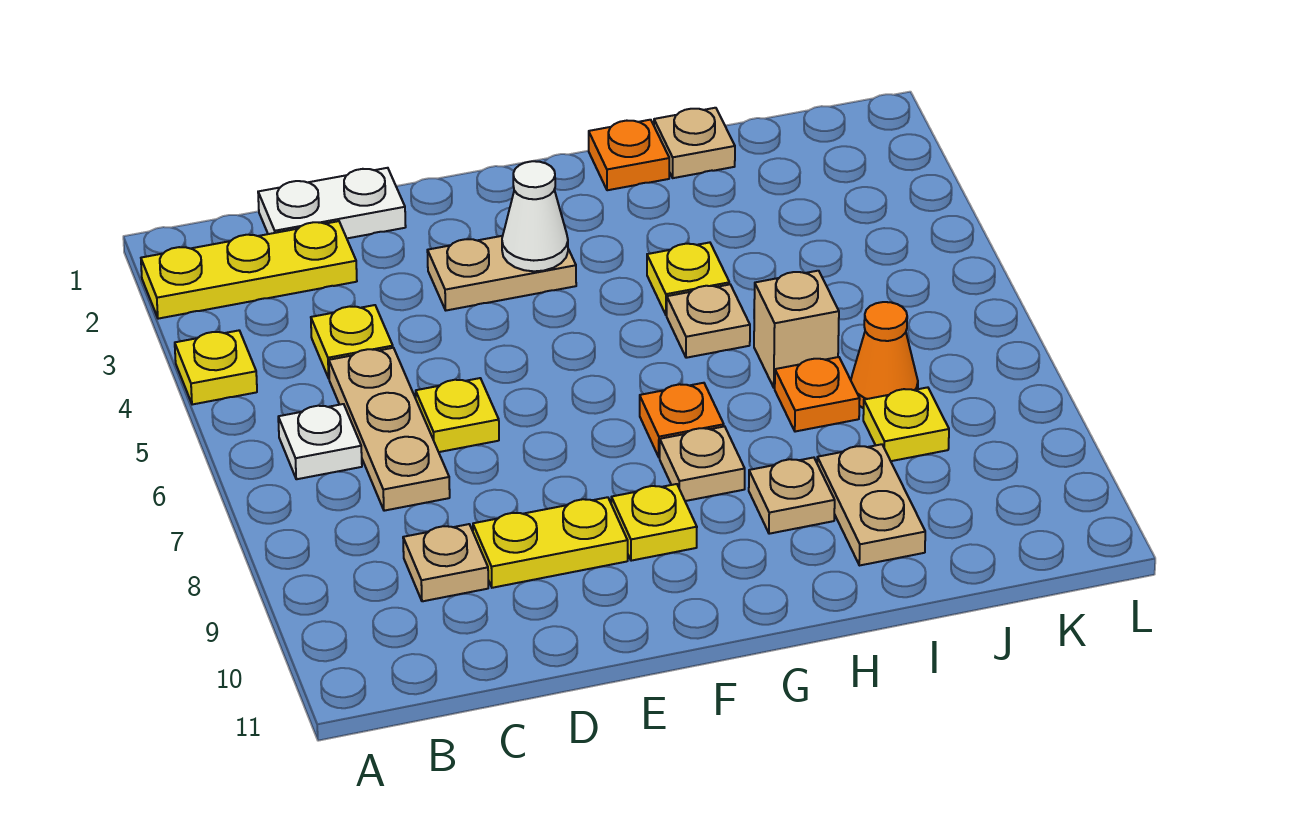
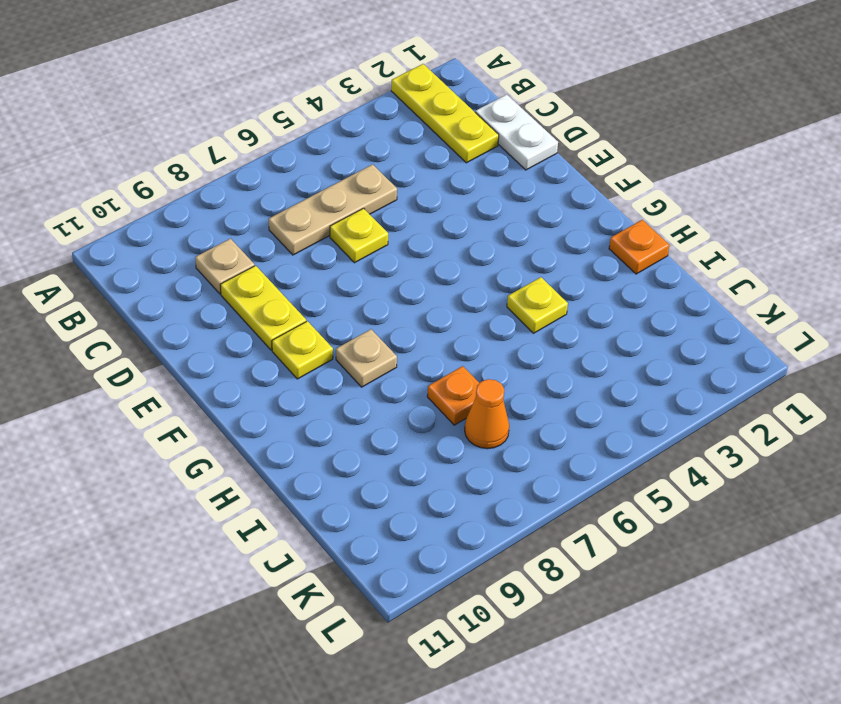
none -> yellow 1x1 plate [175,331,257,405]
none -> white 1x1 plate [278,404,362,479]
none -> yellow 1x1 plate [311,305,393,378]

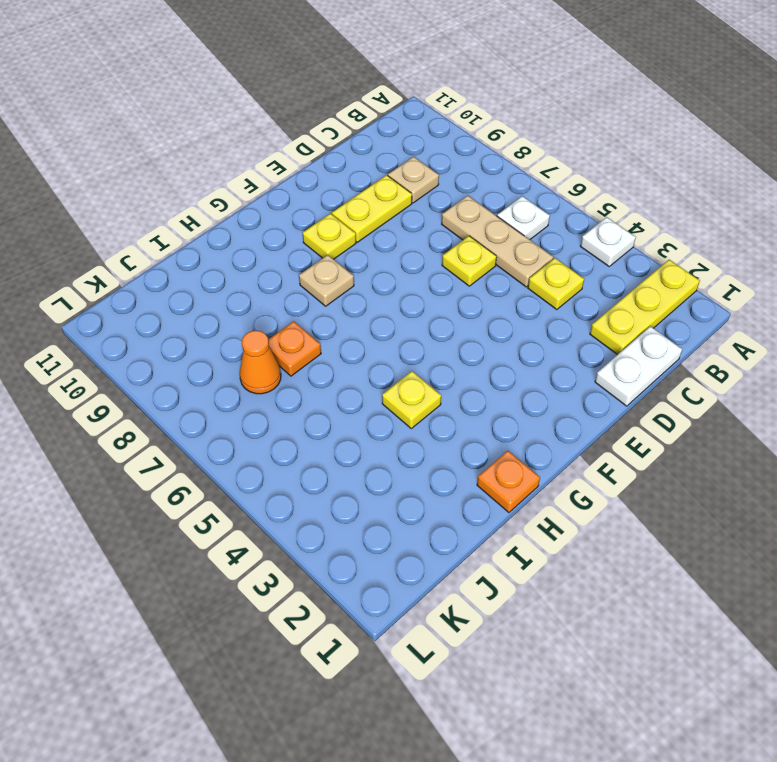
white 1x1 plate [580,217,636,266] -> yellow 1x1 plate [175,331,257,405]
none -> tan 1x2 plate [427,236,576,310]
none -> orange 1x1 plate [640,383,724,458]
none -> tan 1x1 plate [667,284,750,358]

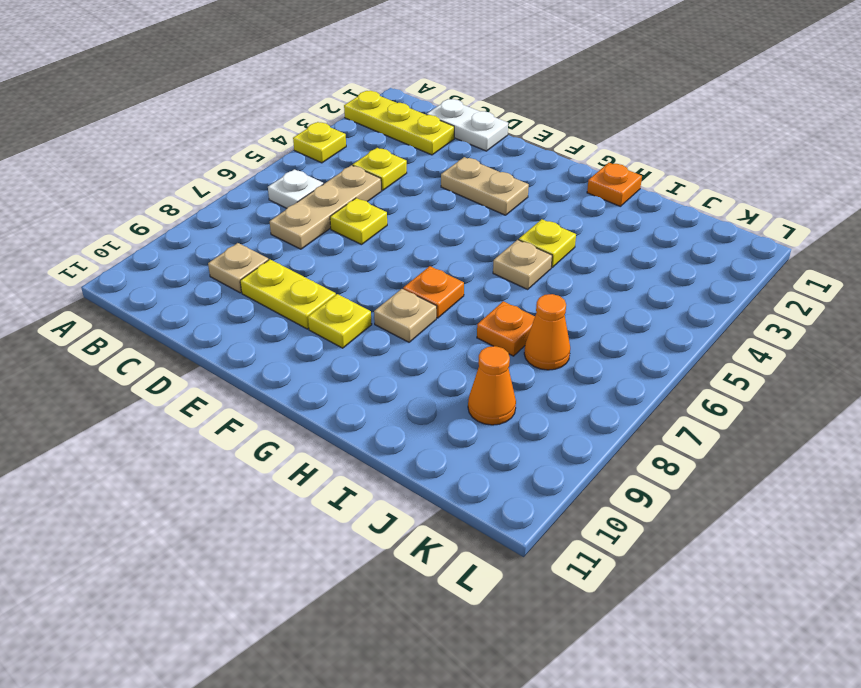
orange 1x1 cone [468,346,516,425] -> none
none -> tan 1x1 plate [749,458,835,534]
none -> tan 1x1 plate [654,108,735,178]
none -> tan 1x1 brick [754,271,839,388]

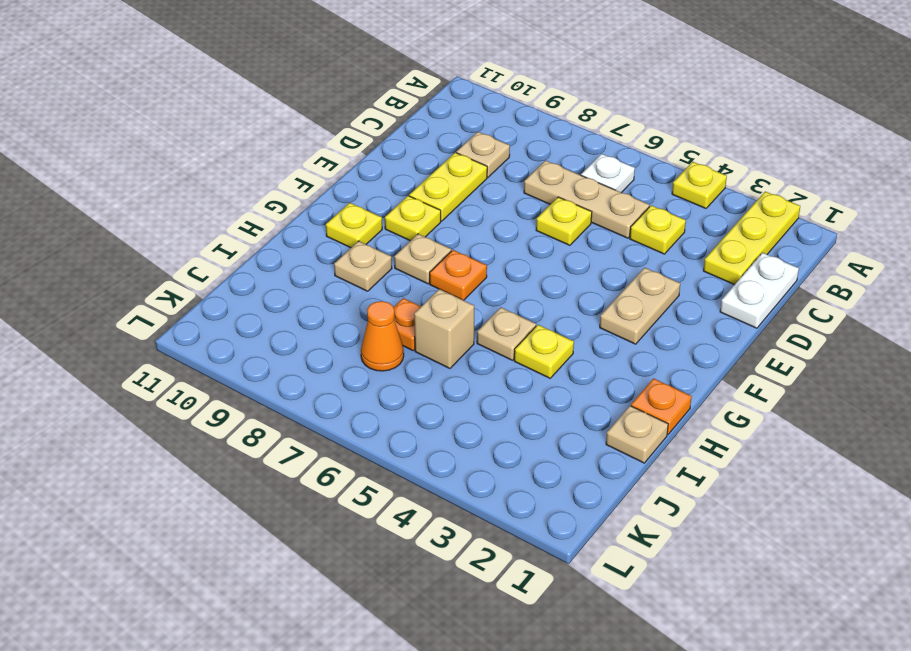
yellow 1x1 plate [326,203,382,248] -> yellow 1x1 plate moved to [863,387,949,461]
none -> tan 1x2 plate [817,444,925,566]
none -> white 1x1 cone [502,161,568,271]

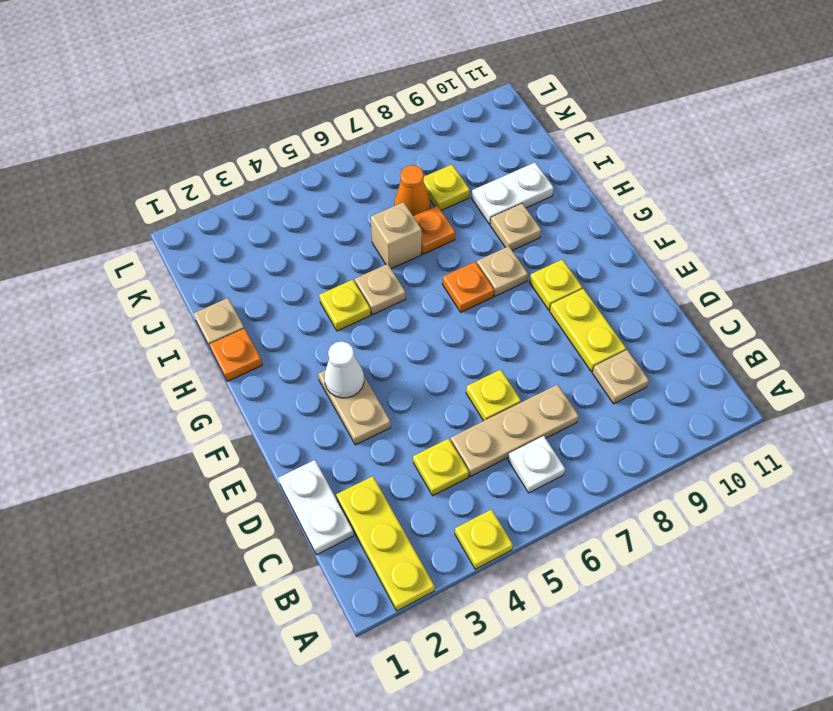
white 1x2 plate [472,163,554,224] -> tan 1x2 plate [817,444,925,566]

